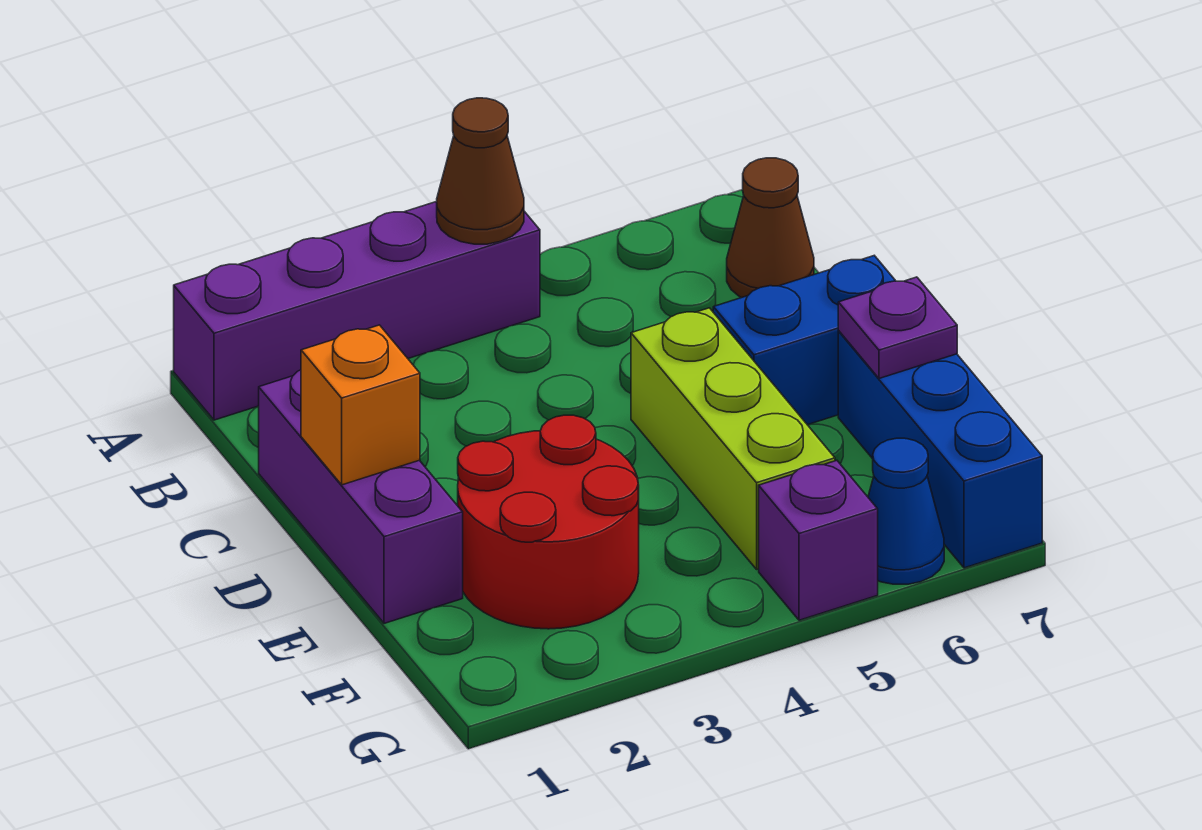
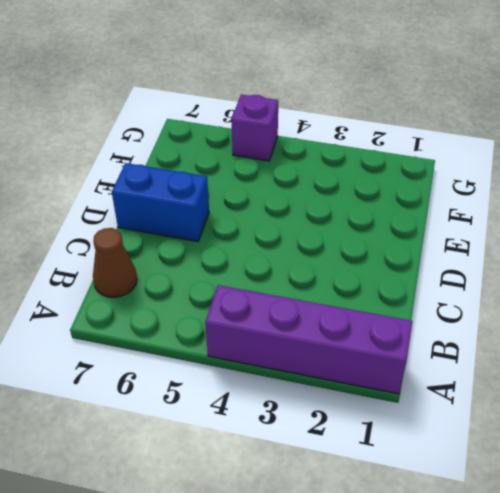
none -> purple 1x3 brick [259,370,463,623]
none -> lime 1x3 brick [631,308,835,569]
none -> red 2x2 round brick [458,415,639,629]

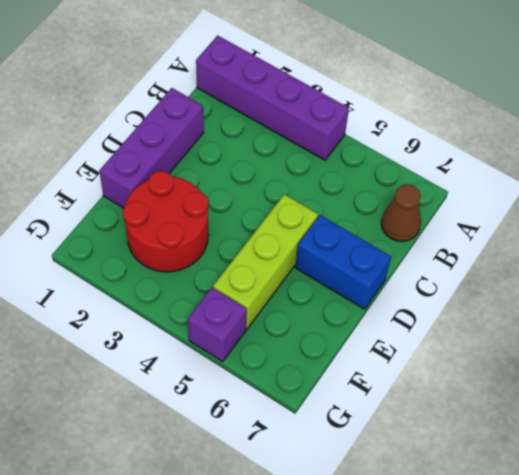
none -> blue 1x3 brick [838,331,1042,568]
none -> blue 1x1 cone [868,438,944,584]
none -> brown 1x1 cone [437,98,524,244]

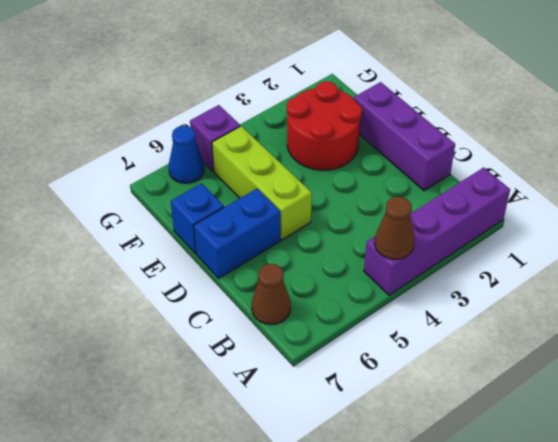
blue 1x1 brick [171,183,224,254] -> blue 1x3 brick [838,331,1042,568]
none -> orange 1x1 brick [301,325,420,485]
none -> purple 1x1 plate [838,277,957,379]

